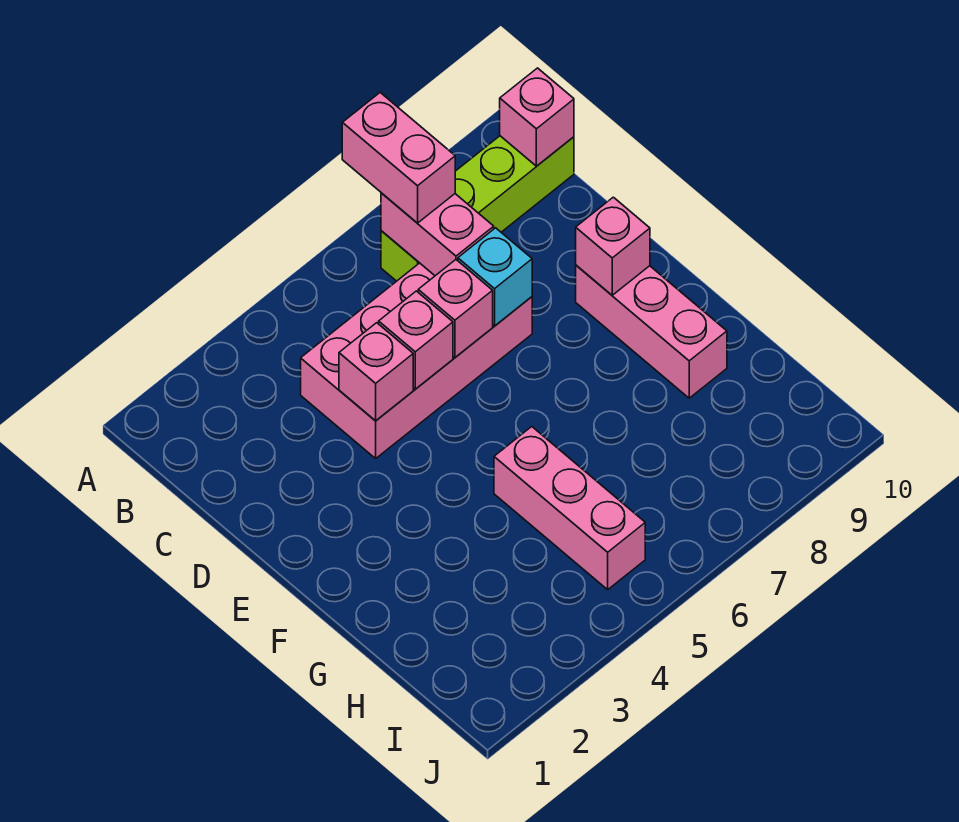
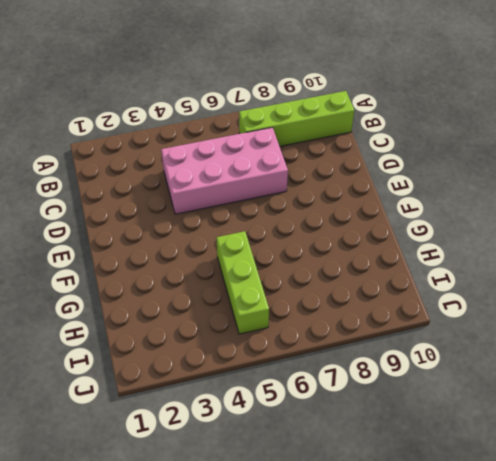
lime 1x3 brick [217,231,269,334] -> pink 1x3 brick [494,427,645,590]
none -> pink 1x3 brick [576,265,727,398]
none -> pink 1x2 brick [381,193,494,276]
none -> pink 1x1 brick [500,68,574,166]

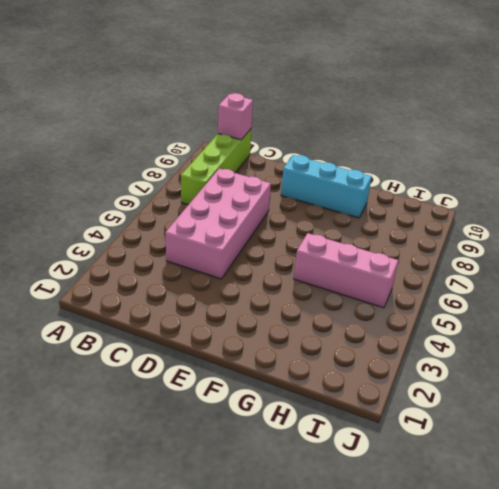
cyan 1x3 brick [281,155,372,218] -> pink 1x3 brick [576,265,727,398]
none -> pink 1x2 brick [381,193,494,276]
none -> pink 1x1 brick [339,323,413,421]
none -> pink 1x1 brick [379,291,453,389]

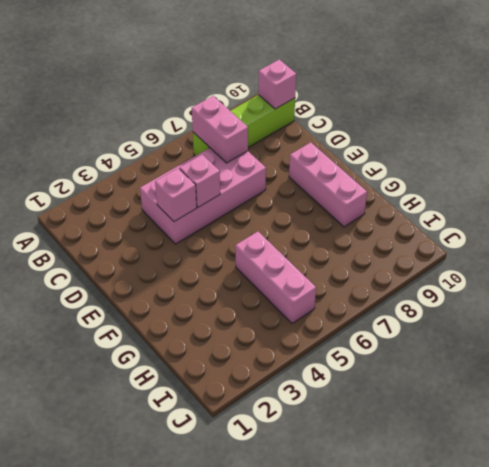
none -> pink 1x1 brick [418,260,493,357]
none -> cyan 1x1 brick [458,228,532,326]
none -> pink 1x1 brick [576,197,650,295]

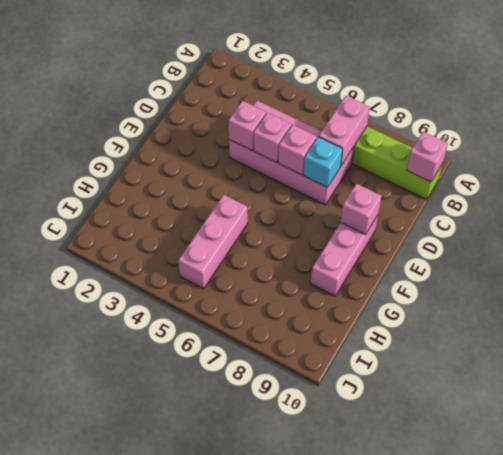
none -> pink 1x2 brick [342,93,455,223]

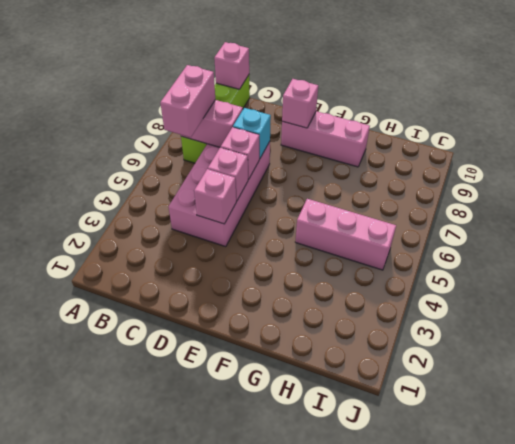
pink 1x2 brick [160,65,215,137] -> pink 1x2 brick turned to [342,93,455,223]

